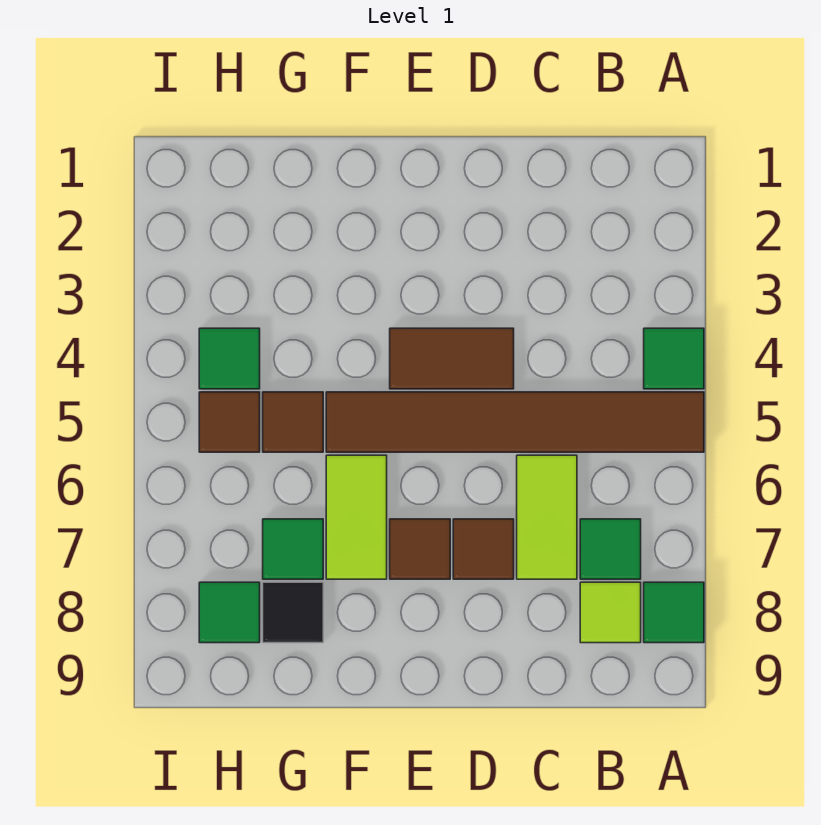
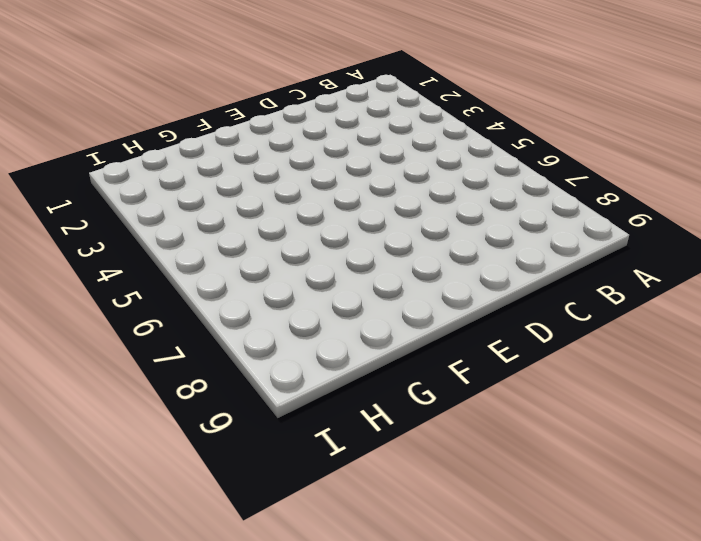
none -> green 1x1 tile [644,328,704,389]
none -> brown 1x6 tile [326,392,704,452]
none -> green 1x1 tile [644,582,704,643]

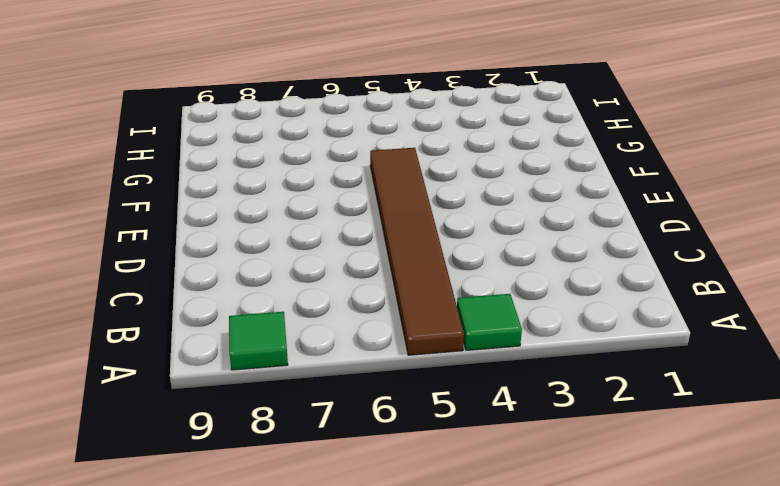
none -> green 1x1 tile [580,519,641,579]
none -> lime 1x1 tile [580,582,641,643]
none -> lime 1x2 tile [517,455,577,579]

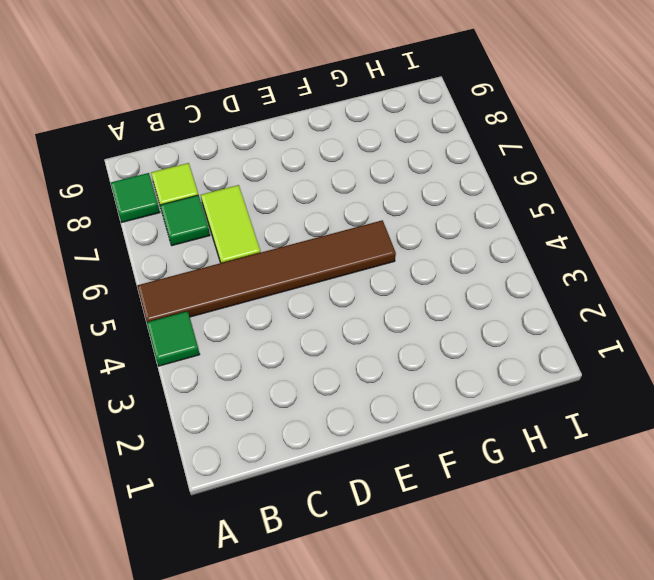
none -> brown 1x2 tile [390,328,514,389]
none -> brown 1x1 tile [453,519,514,579]
none -> brown 1x1 tile [390,519,450,579]

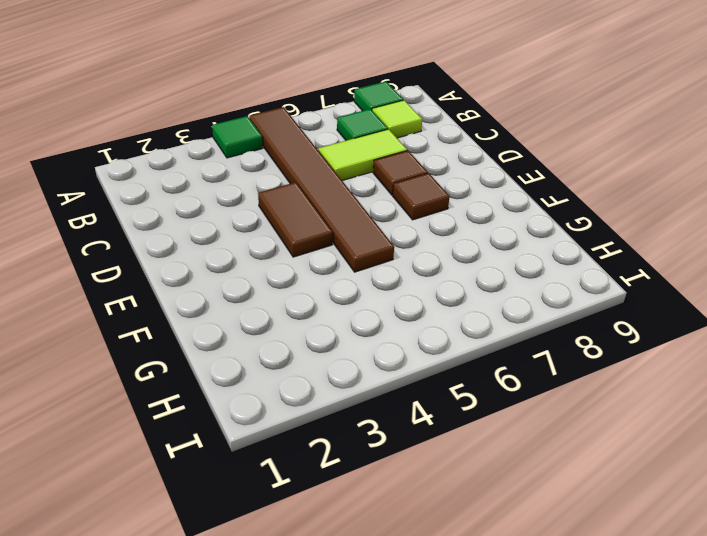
none -> lime 1x2 tile [326,455,387,579]
none -> brown 1x1 tile [263,392,323,452]
none -> green 1x1 tile [263,519,323,579]

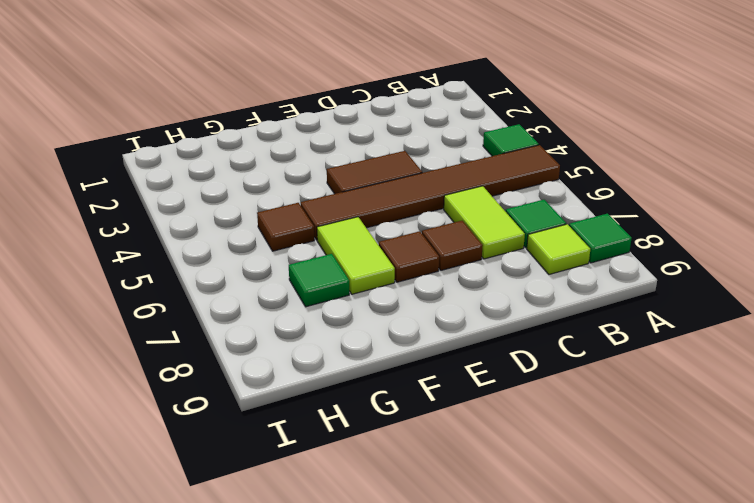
none -> black 1x1 tile [263,582,323,643]
none -> green 1x1 tile [199,328,260,389]
none -> brown 1x1 tile [199,392,260,452]

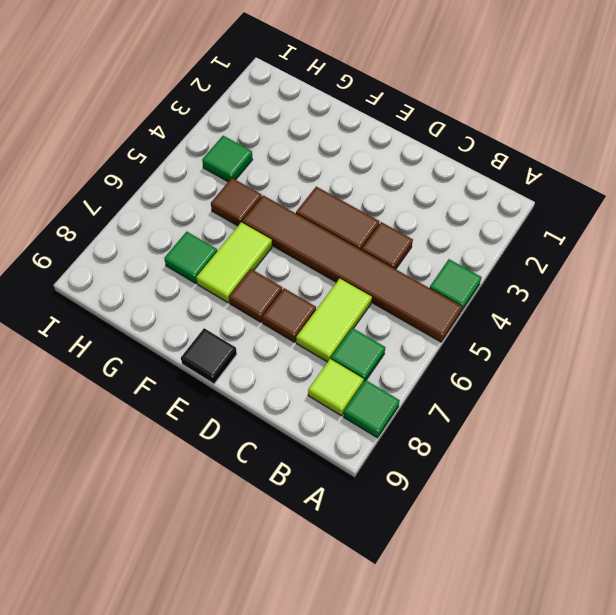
brown 1x1 tile [362,222,413,269] -> brown 1x1 tile moved to [199,392,260,452]
black 1x1 tile [181,328,237,384] -> black 1x1 tile moved to [263,582,323,643]
none -> green 1x1 tile [199,582,260,643]

